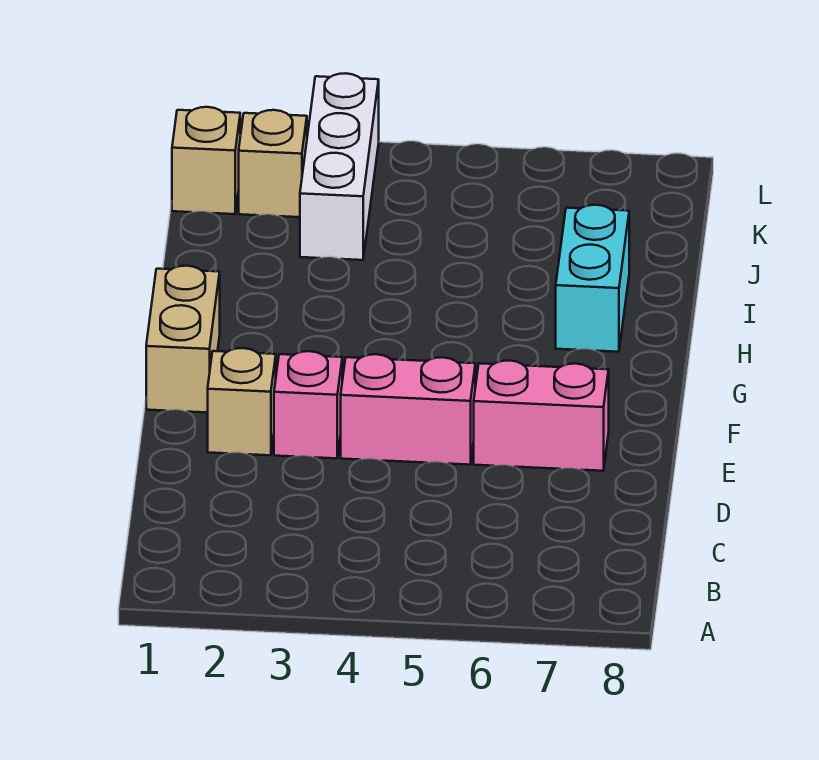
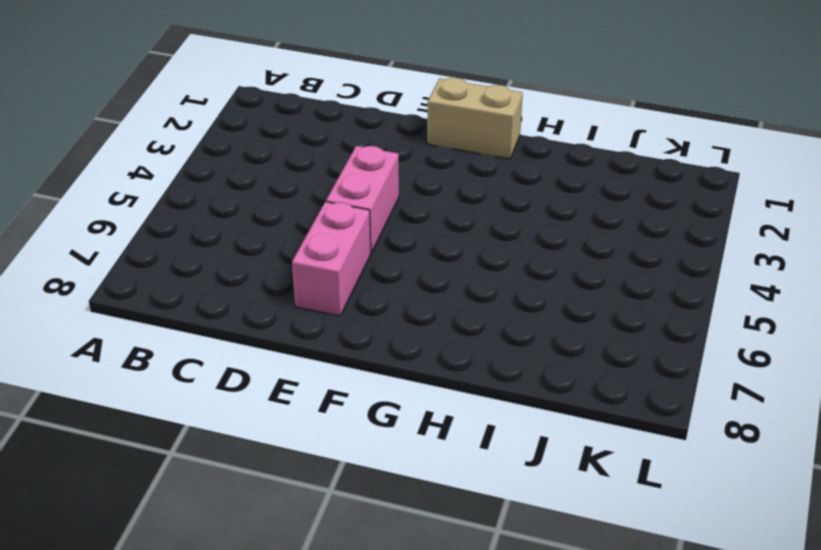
none -> tan 1x1 brick [208,348,276,455]
none -> pink 1x1 brick [274,351,342,458]

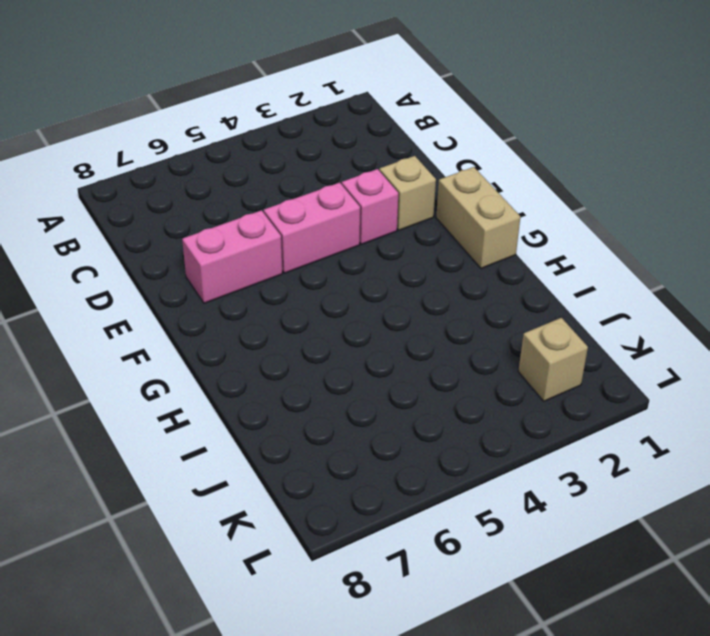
none -> cyan 1x2 brick [556,205,629,352]
none -> white 1x3 brick [300,73,379,260]

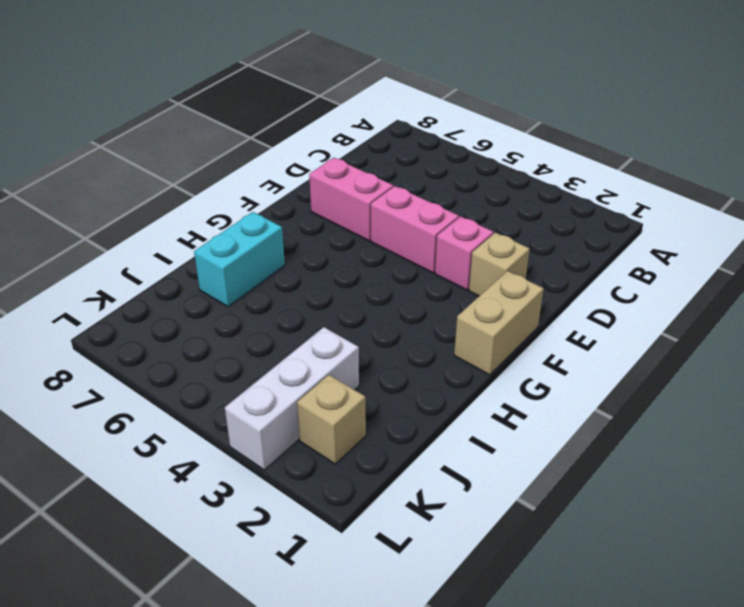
none -> tan 1x1 brick [172,107,240,214]

